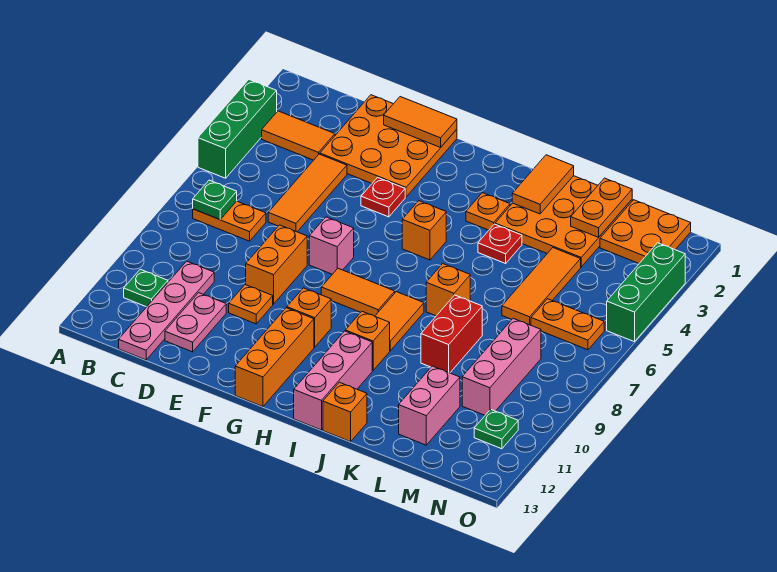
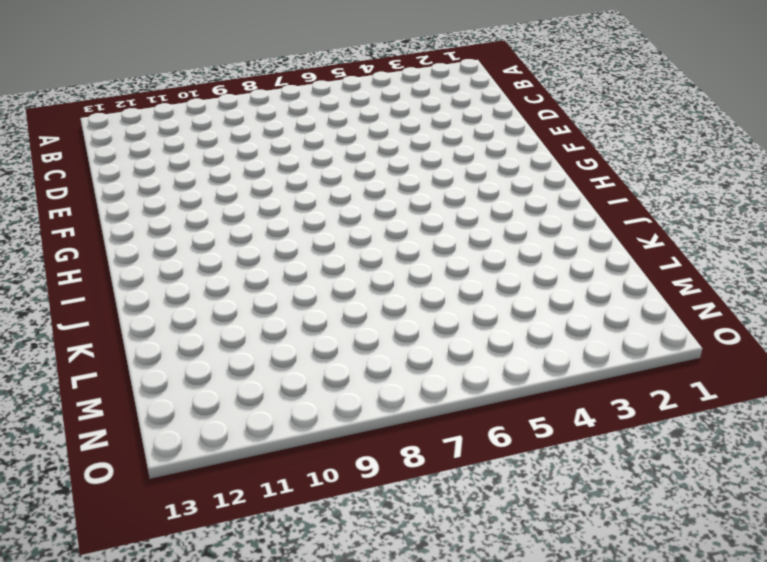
none -> green 1x3 brick [198,80,277,178]
none -> orange 1x2 tile [262,111,335,160]
none -> orange 1x2 plate [193,201,266,241]
none -> green 1x1 plate [124,269,168,307]

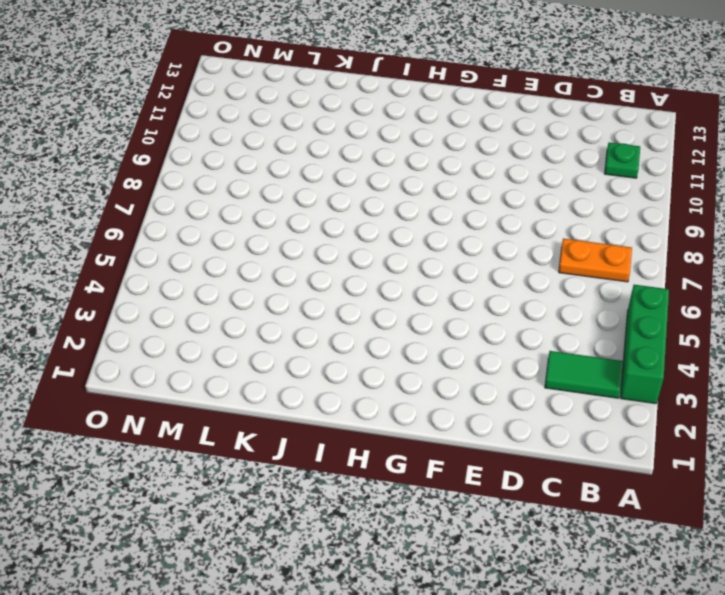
green 1x2 tile [545,351,623,398] -> orange 1x2 tile [262,111,335,160]
none -> pink 1x4 plate [119,261,214,360]
none -> orange 3x3 plate [320,95,457,197]
none -> orange 1x3 tile [268,154,347,232]
none -> pink 1x2 plate [165,293,226,352]

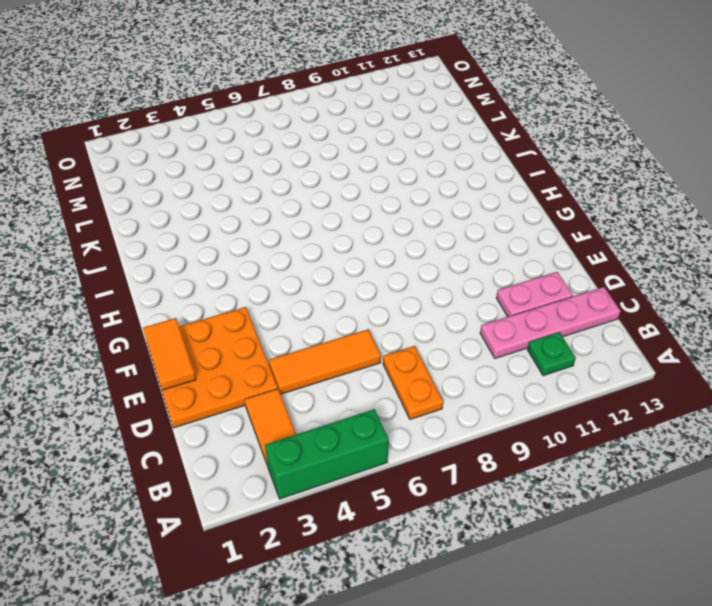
none -> orange 1x2 brick [246,225,307,304]
none -> orange 1x1 plate [229,285,273,324]
none -> red 1x1 plate [361,178,405,217]
none -> pink 1x1 brick [309,217,354,274]

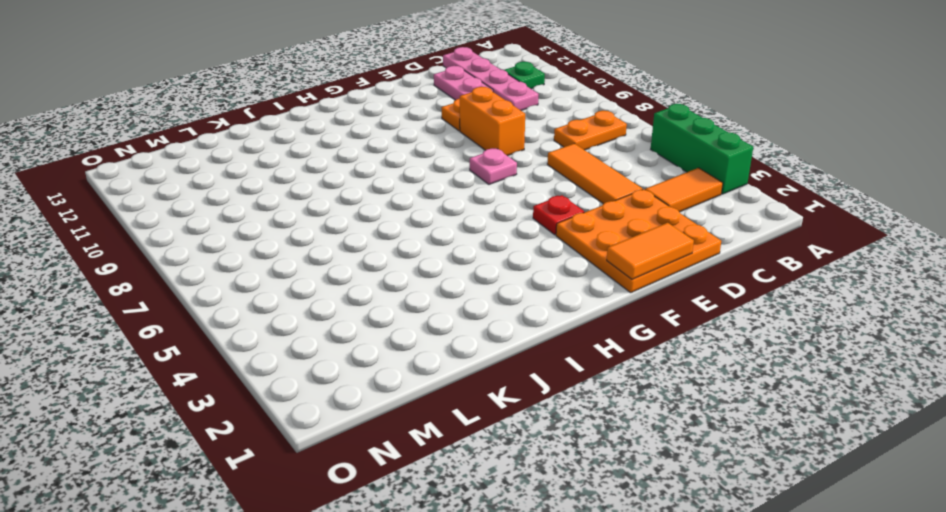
pink 1x1 plate [470,148,517,184] -> pink 1x1 brick [309,217,354,274]
none -> orange 1x2 tile [321,268,395,316]
none -> orange 1x1 brick [287,288,331,347]
none -> orange 1x3 brick [235,308,314,407]
none -> orange 1x1 brick [402,201,446,260]

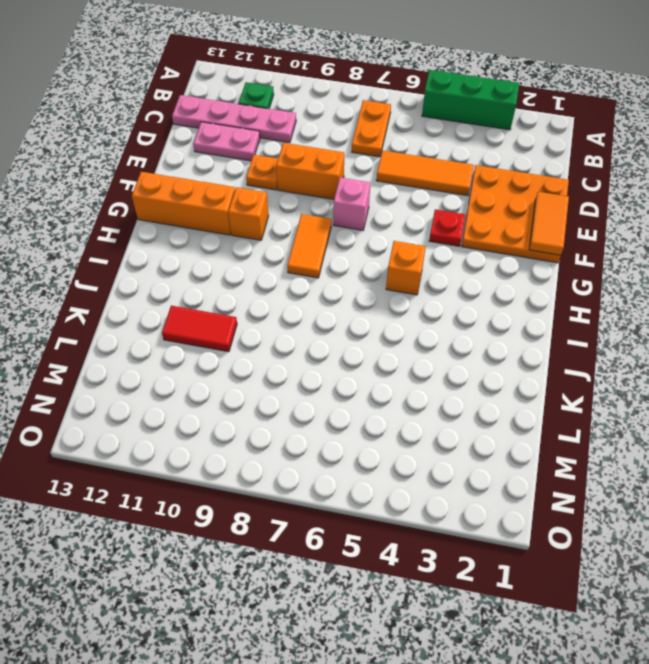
red 1x2 tile [162,306,237,352] -> none
none -> orange 1x2 tile [262,111,335,160]
none -> orange 1x1 plate [466,193,510,230]
none -> orange 1x2 tile [375,292,424,351]
none -> orange 1x1 brick [345,311,390,370]

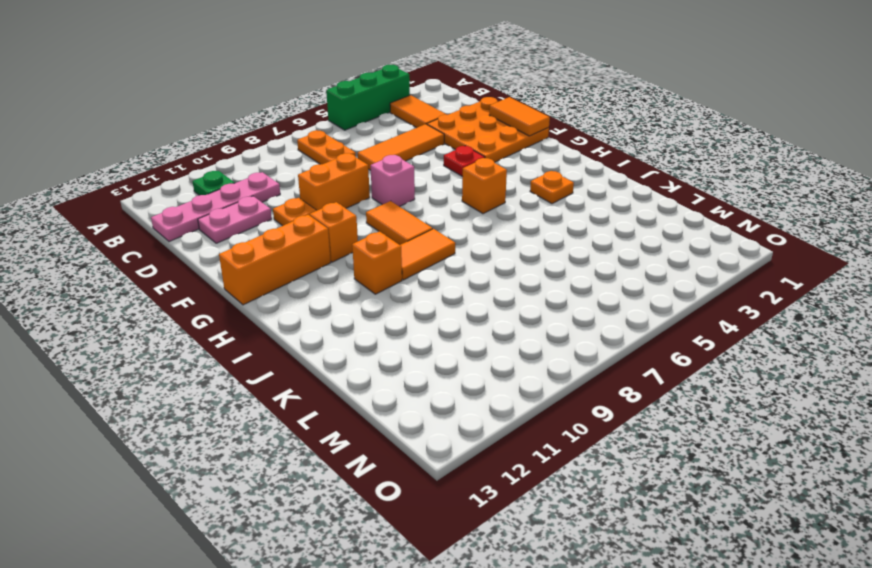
none -> pink 1x3 brick [294,331,372,430]
none -> orange 3x3 plate [495,176,632,267]
none -> red 1x1 plate [478,224,522,263]
none -> orange 1x1 brick [426,264,470,316]

